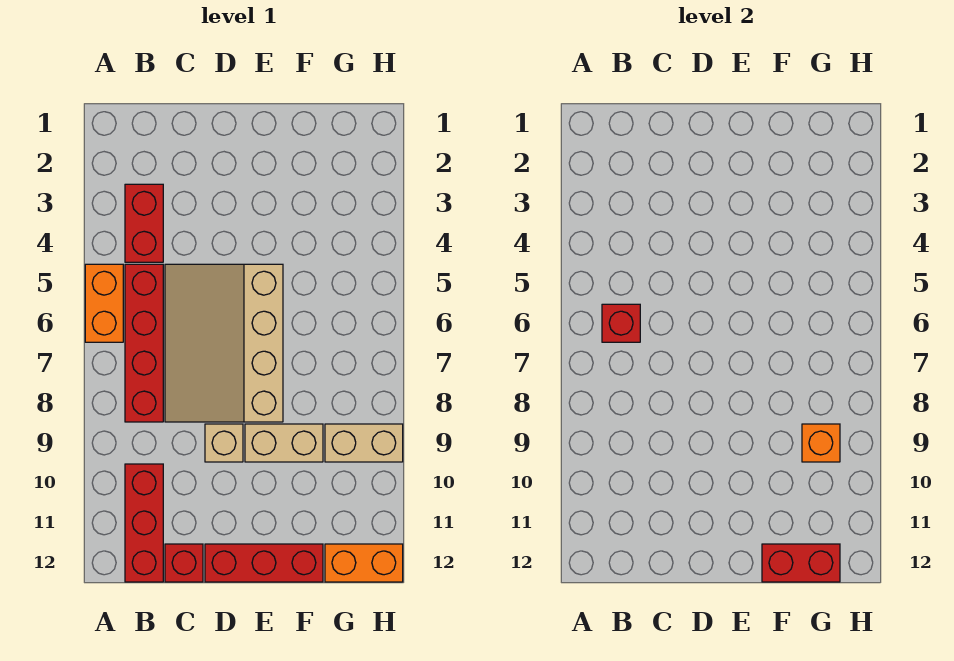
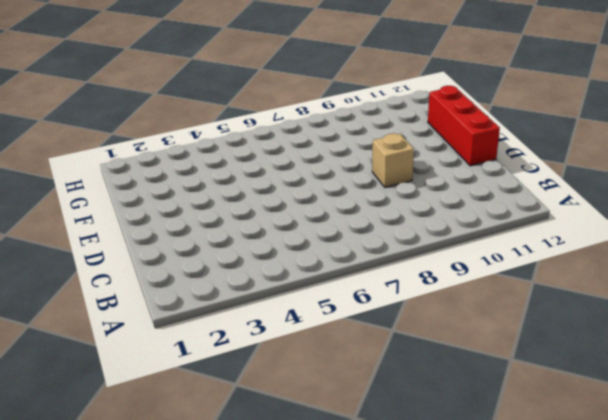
none -> orange 1x2 brick [85,264,123,342]
none -> red 1x2 brick [125,184,163,262]
none -> red 1x4 brick [125,264,163,422]

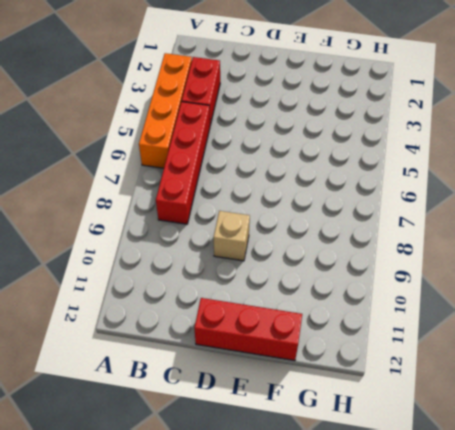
orange 1x4 brick [139,53,192,168] -> orange 1x2 brick [85,264,123,342]
none -> red 1x3 brick [125,464,163,582]
none -> tan 3x4 slope [165,264,283,422]
none -> red 1x1 brick [165,544,203,582]

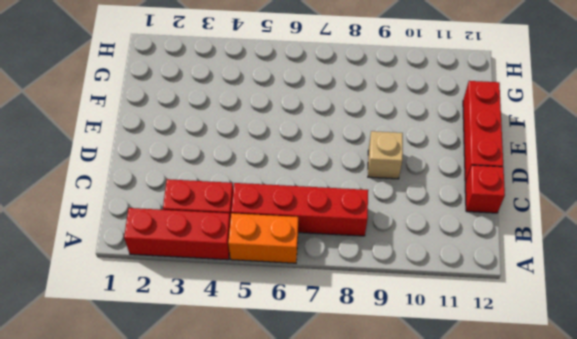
red 1x3 brick [124,208,230,260] -> red 1x3 brick moved to [125,464,163,582]
none -> tan 3x4 slope [165,264,283,422]
none -> tan 1x2 brick [245,424,323,462]
none -> tan 1x2 brick [325,424,403,462]

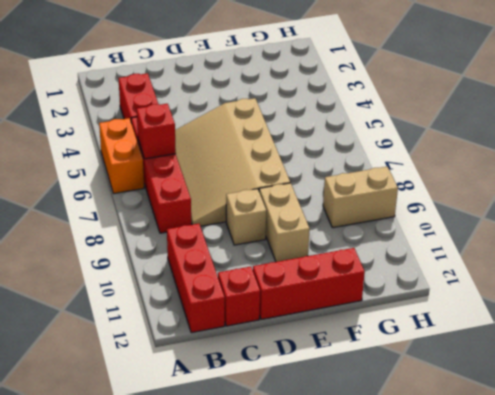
tan 1x2 brick [259,183,310,262] -> tan 1x2 brick turned to [245,424,323,462]
none -> orange 1x2 brick [325,544,403,582]
none -> red 1x2 brick [762,544,840,582]
none -> orange 1x1 brick [802,424,840,462]

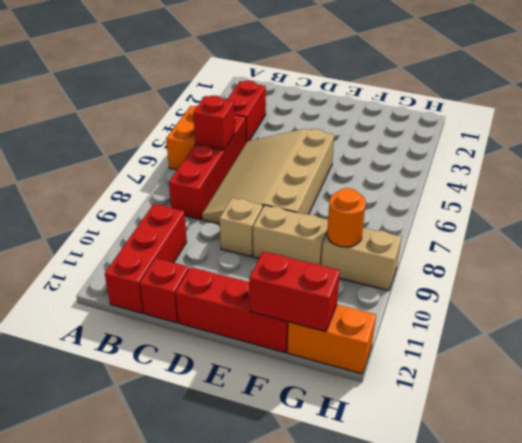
orange 1x1 round brick [327,188,366,247] -> orange 1x1 brick [802,424,840,462]

